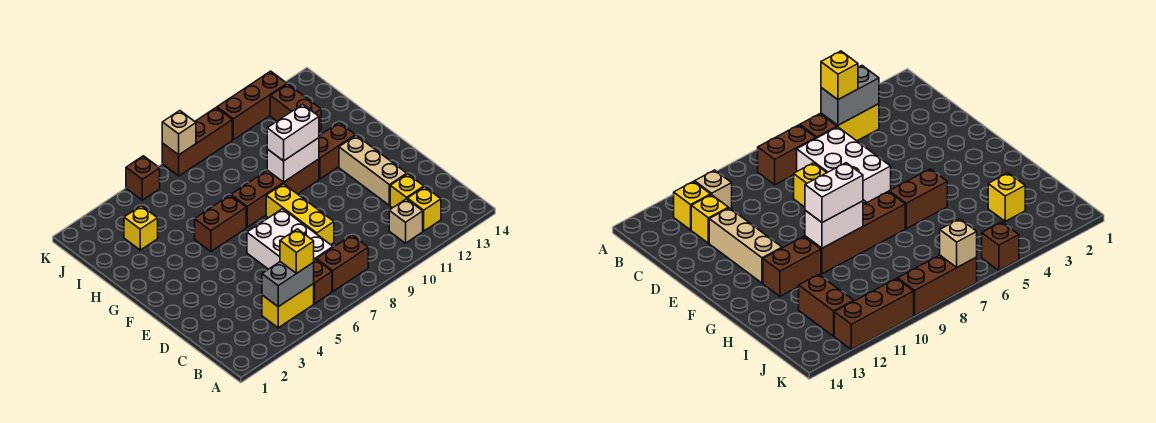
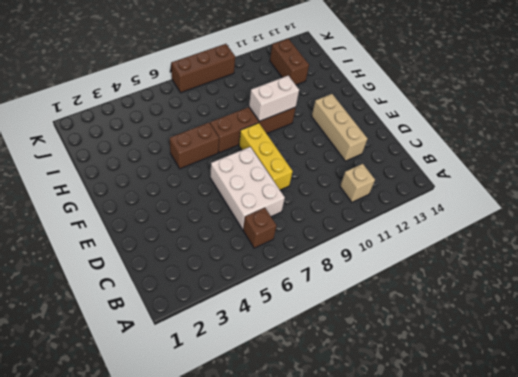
none -> yellow 1x2 brick [262,284,314,328]
none -> brown 1x2 brick [317,235,368,291]
none -> yellow 1x1 brick [407,187,441,231]

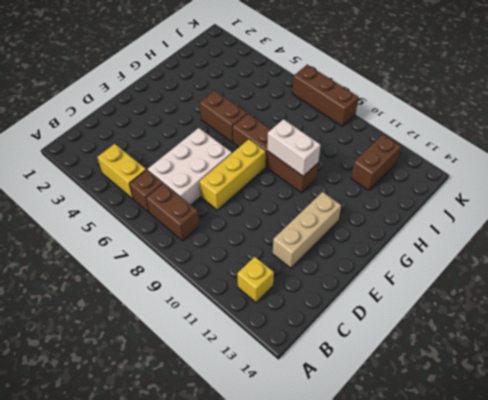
none -> tan 1x1 brick [389,199,423,243]
none -> yellow 1x1 brick [390,174,424,208]
none -> brown 1x2 brick [319,123,355,179]

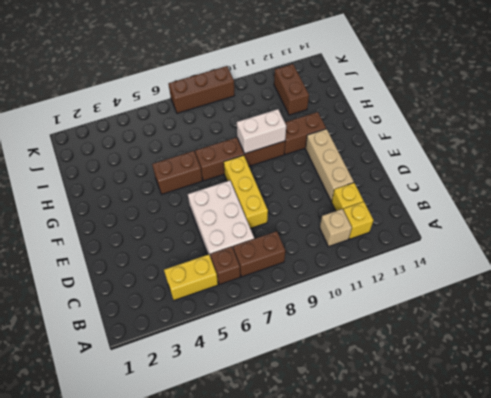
none -> yellow 1x1 brick [124,206,158,250]
none -> brown 1x1 brick [126,156,160,200]
none -> brown 1x3 brick [217,71,287,140]

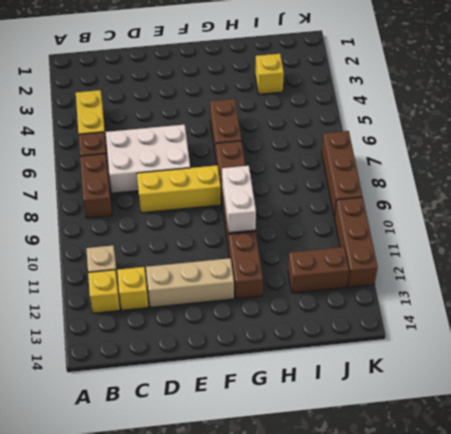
none -> brown 1x1 brick [126,156,160,200]
none -> grey 1x2 brick [262,262,314,307]
none -> tan 1x1 brick [162,111,196,155]

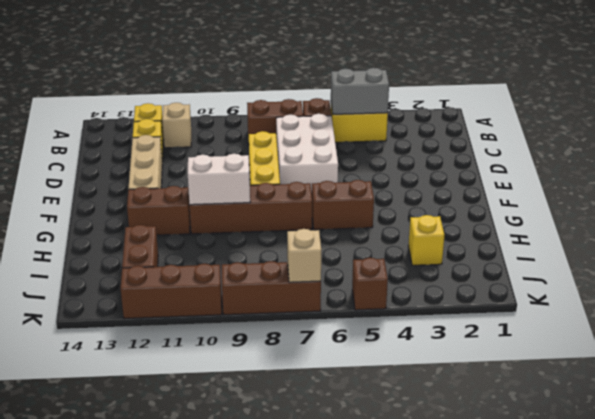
none -> yellow 1x1 brick [280,229,314,274]
none -> white 1x2 brick [267,104,319,161]

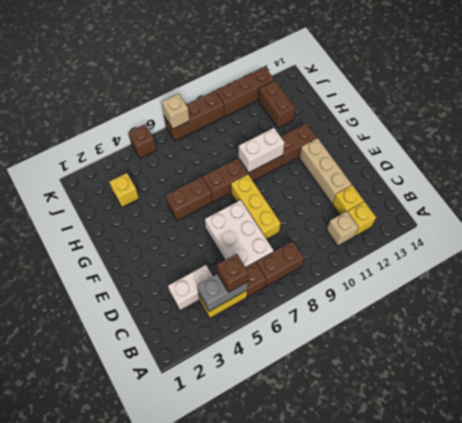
brown 1x1 brick [217,254,249,292] -> yellow 1x1 brick [280,229,314,274]
white 1x2 brick [168,265,213,311] -> white 1x2 brick moved to [267,104,319,161]

